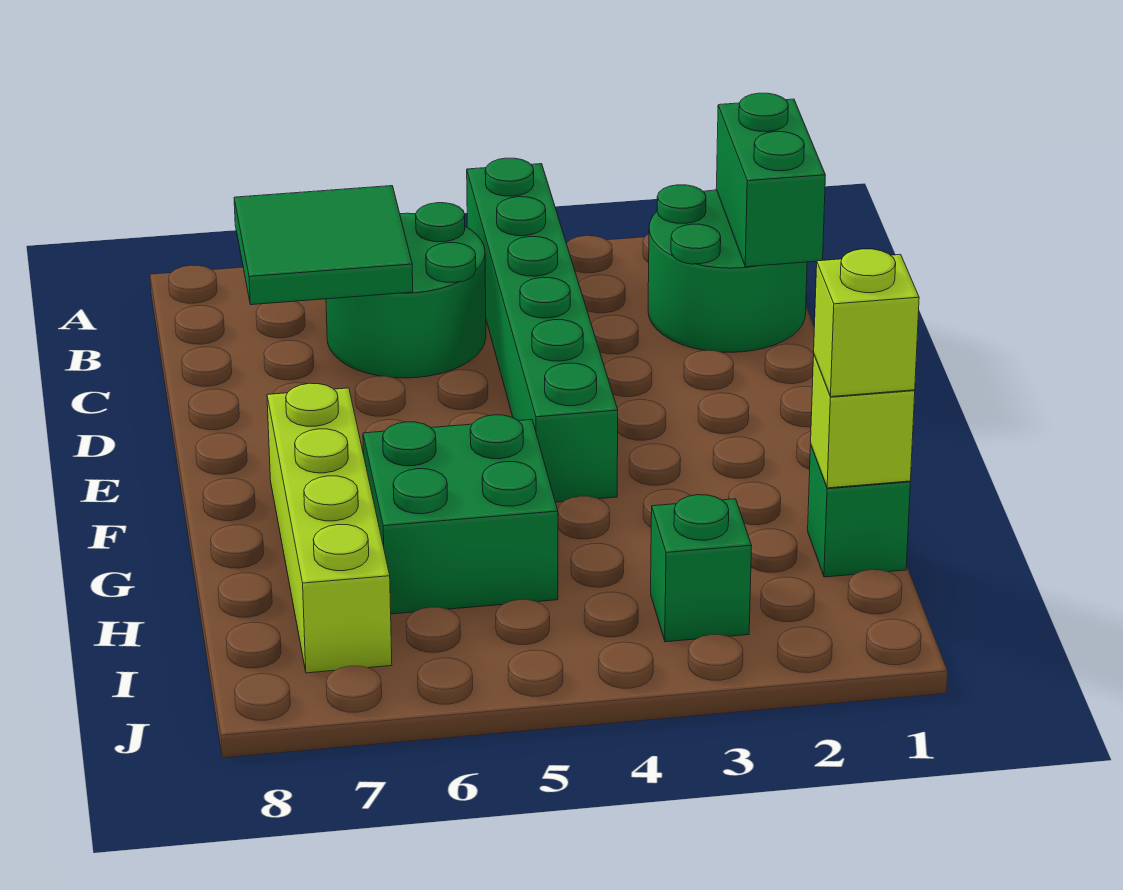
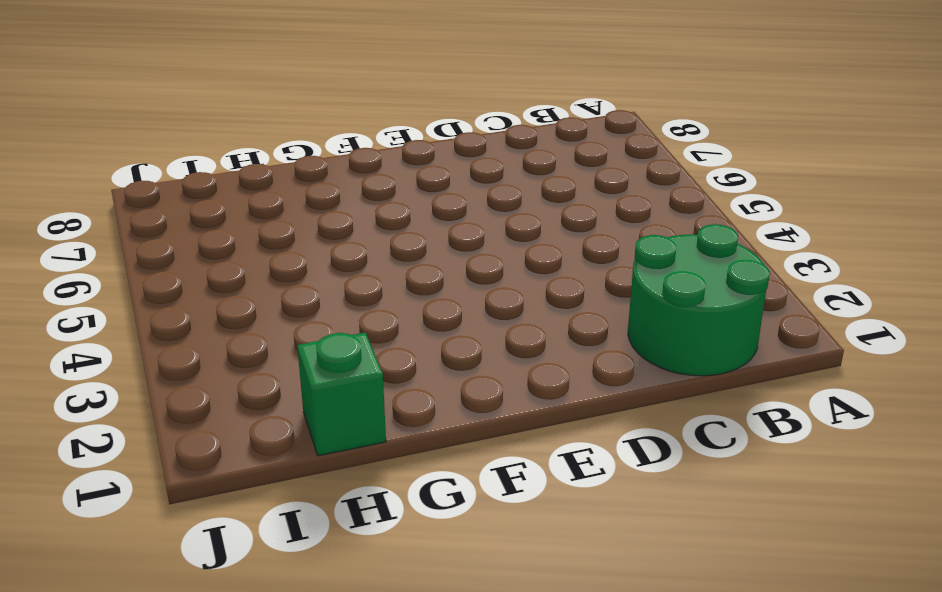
none -> green 1x6 brick [467,158,618,502]
none -> green 2x2 round brick [326,203,486,378]

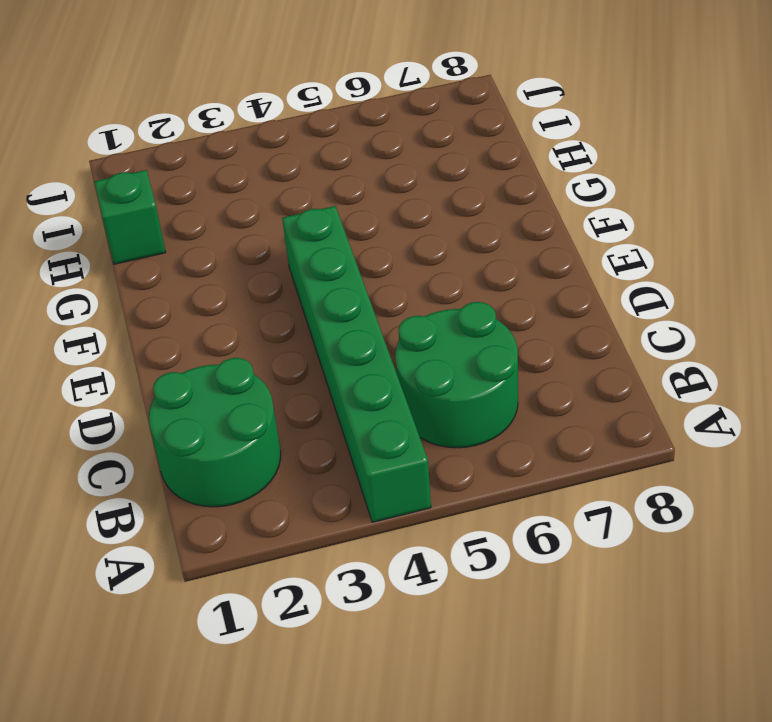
none -> lime 1x4 brick [267,383,392,673]
none -> green 2x2 brick [363,415,558,614]

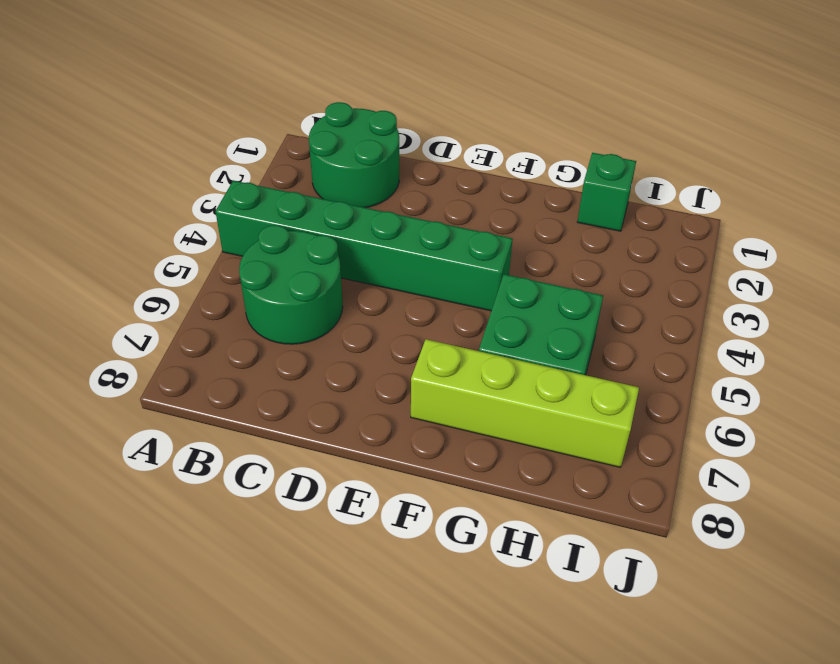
none -> green 1x1 brick [651,495,752,642]
none -> green 1x2 brick [716,93,825,267]

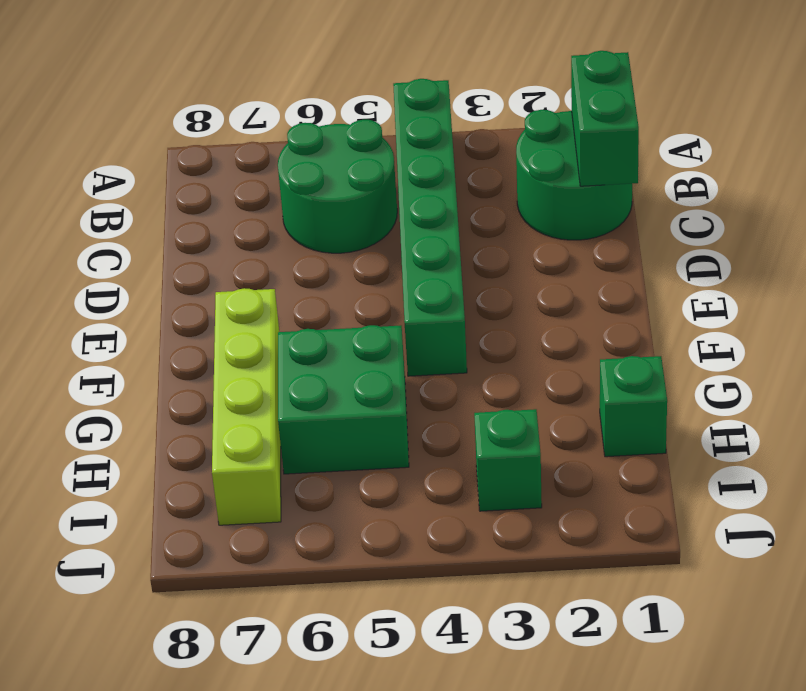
none -> green 2x2 tile [234,186,413,305]
none -> lime 1x1 brick [811,355,915,488]

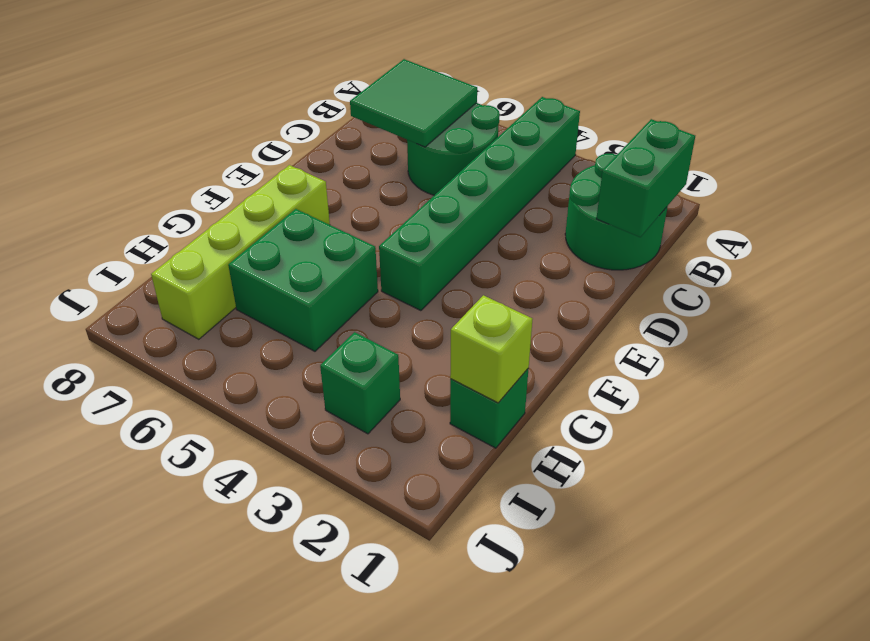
none -> lime 1x1 brick [814,249,919,397]

